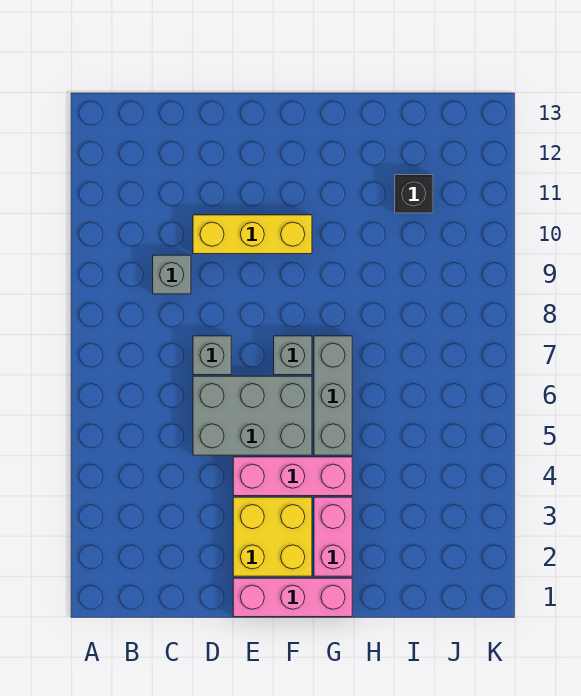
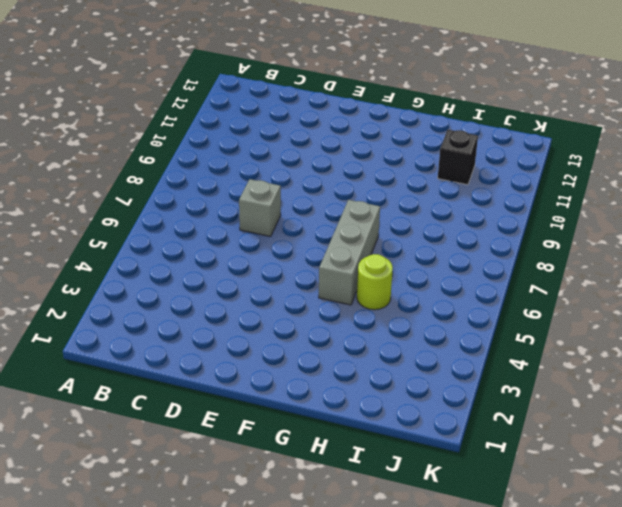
lime 1x1 round brick [357,254,393,310] -> none
none -> grey 1x1 brick [153,255,191,294]
none -> grey 2x3 brick [193,376,312,455]

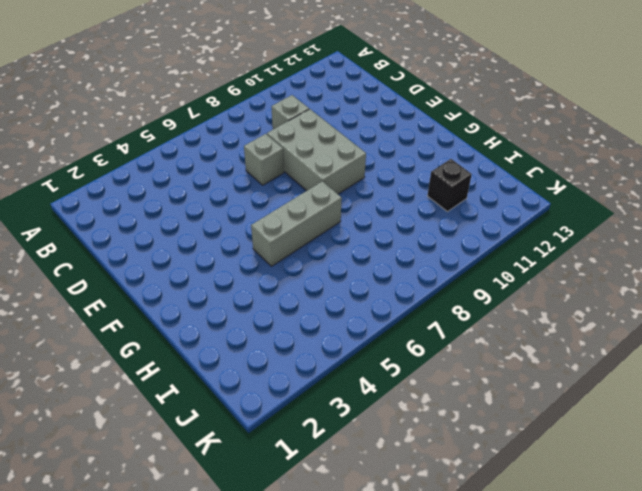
grey 2x3 brick [267,109,366,194] -> grey 2x3 brick moved to [193,376,312,455]
none -> yellow 1x3 brick [193,215,312,254]
none -> pink 1x3 brick [233,578,352,617]

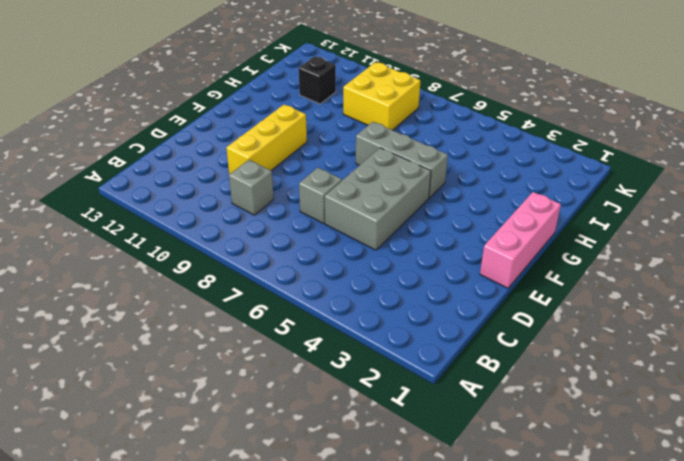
yellow 2x2 brick [343,62,420,130] -> yellow 2x2 brick moved to [233,497,312,576]
none -> pink 1x3 brick [233,457,352,496]
none -> grey 1x1 brick [274,336,312,375]

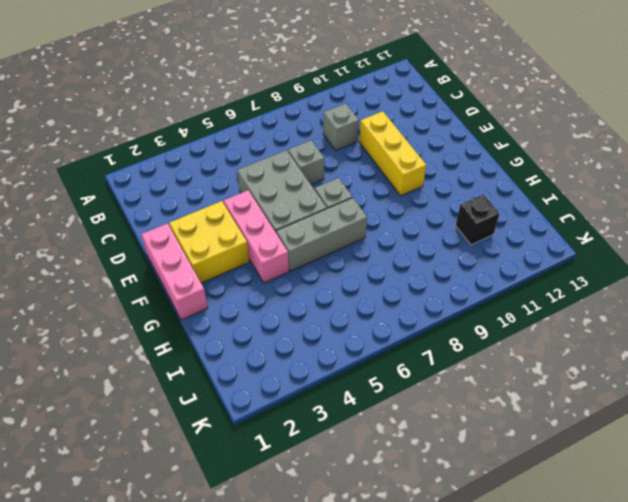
none -> pink 1x2 brick [314,497,352,576]

